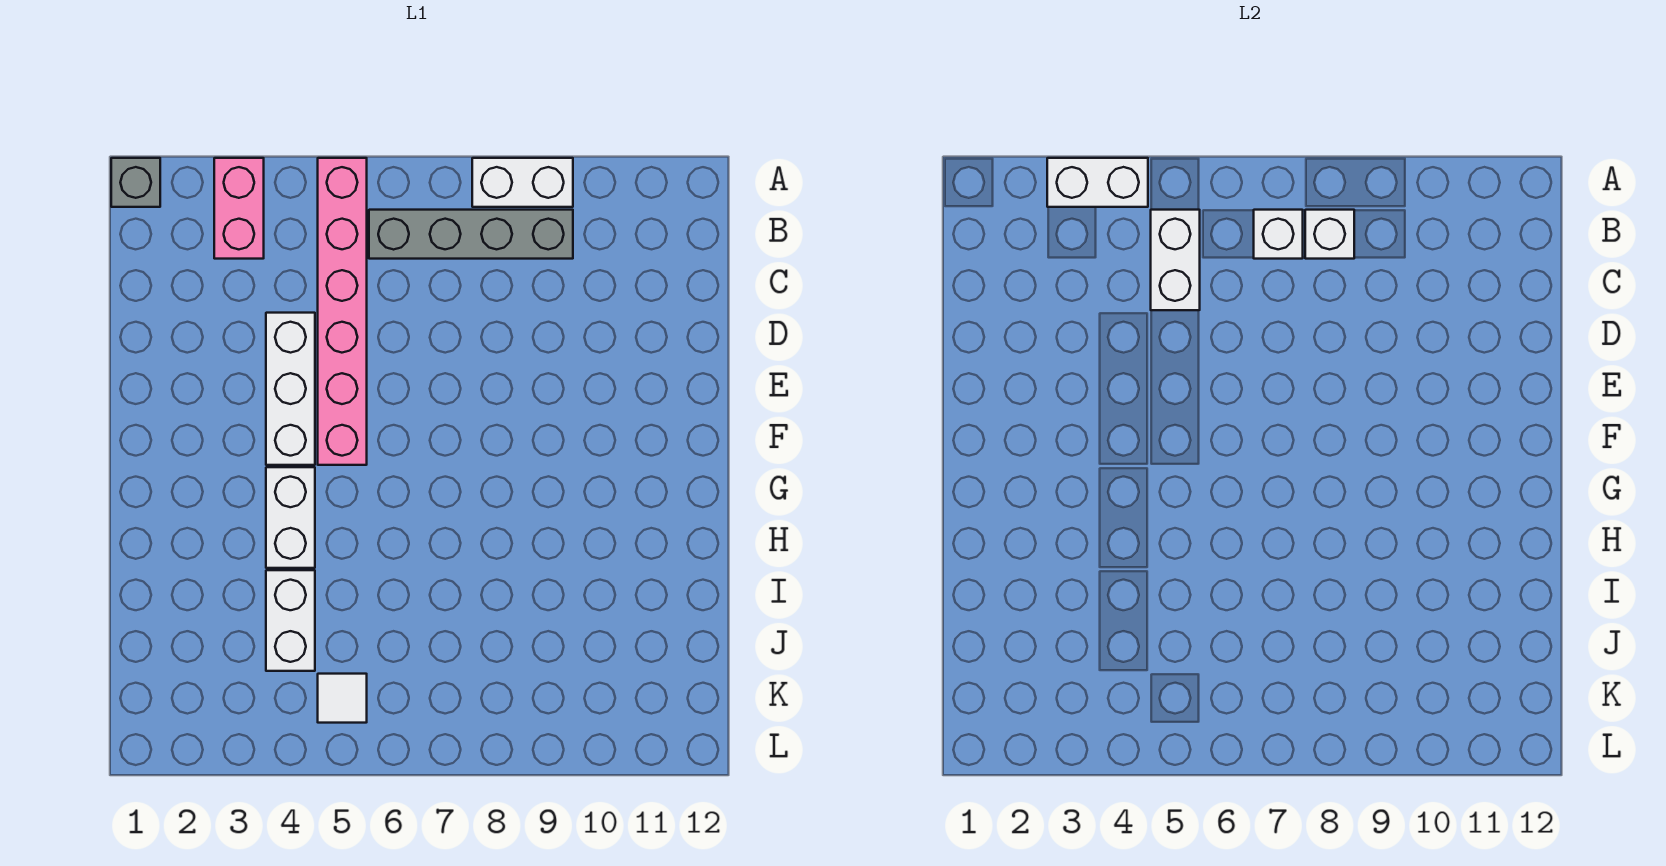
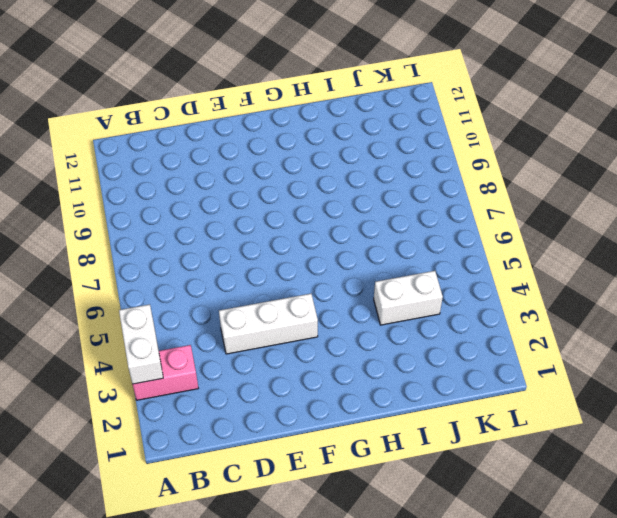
none -> grey 1x1 brick [111,158,160,207]
none -> pink 1x6 brick [318,158,367,465]
none -> white 1x2 brick [472,158,573,207]

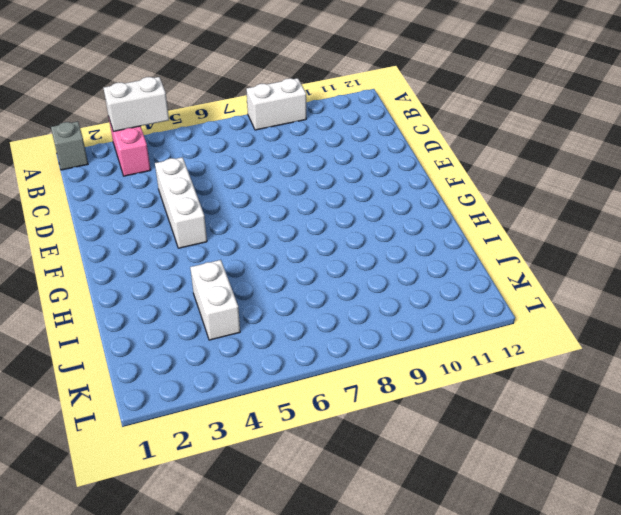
none -> pink 1x6 brick [318,158,367,465]
none -> grey 1x4 brick [369,210,573,259]
none -> white 1x2 brick [266,467,315,568]

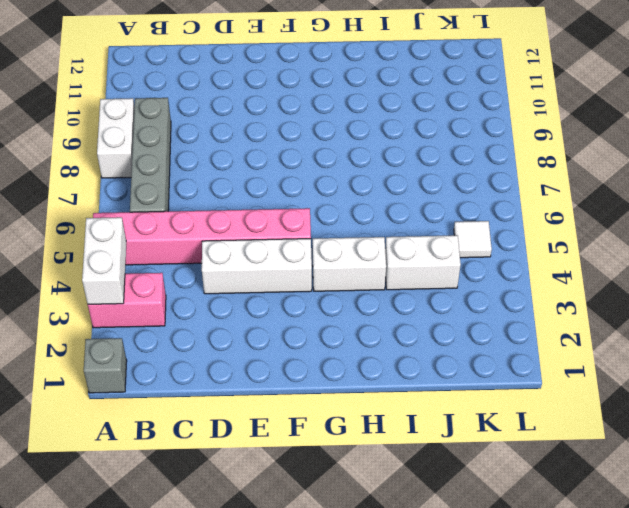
none -> white 1x2 brick [1151,210,1200,310]
none -> white 1x1 brick [1254,210,1303,259]
none -> white 1x1 brick [1305,210,1354,259]

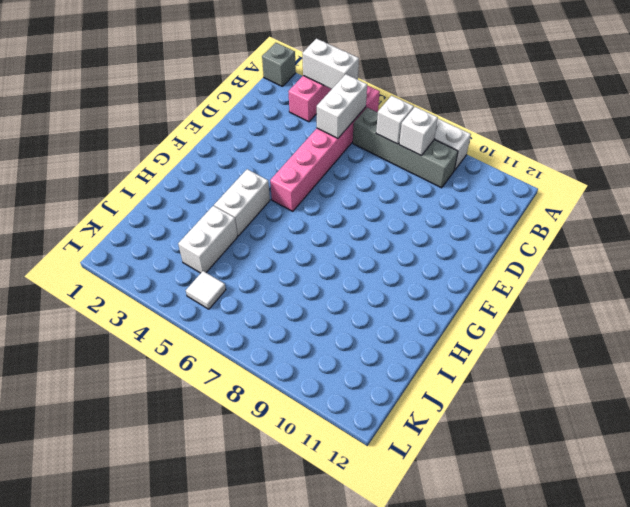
none -> white 1x3 brick [266,313,315,465]

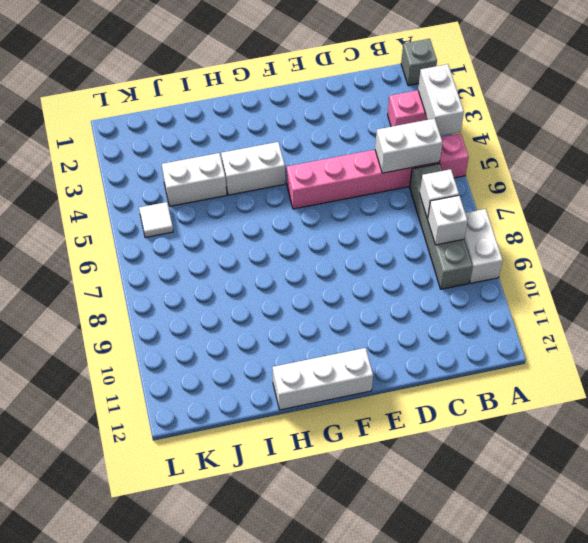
white 1x3 brick [272,348,373,410] -> white 1x3 brick moved to [266,313,315,465]

